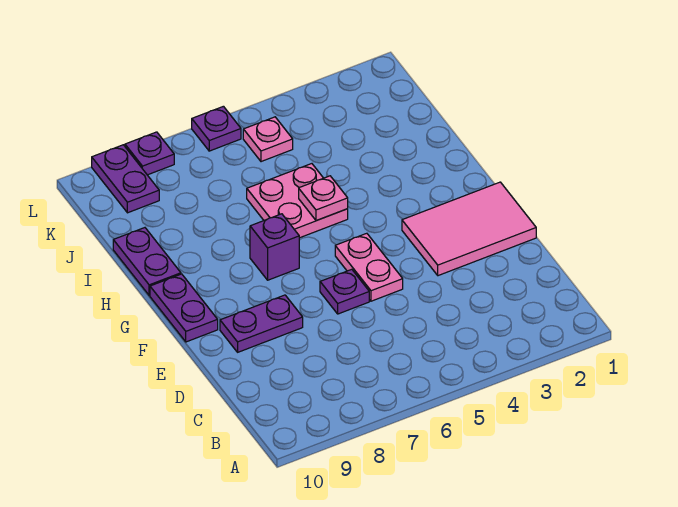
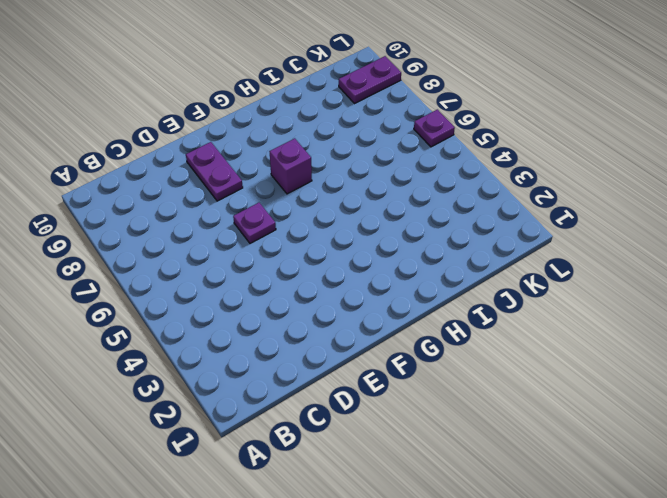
none -> pink 2x3 tile [402,182,536,276]
none -> pink 1x2 plate [335,233,403,301]
none -> purple 1x2 plate [150,274,218,342]

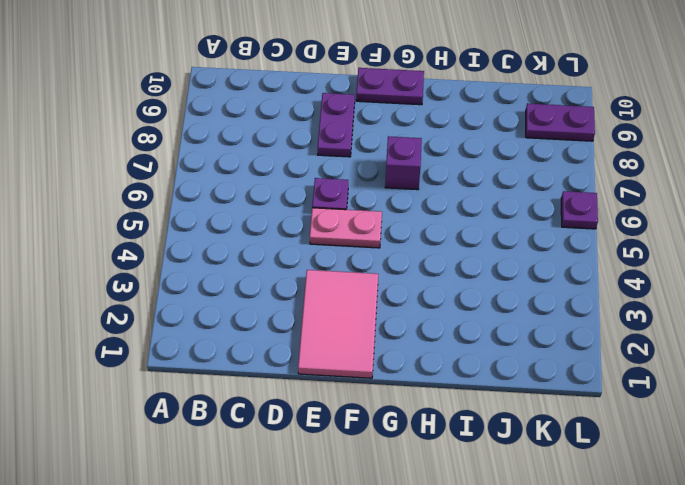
none -> pink 2x2 plate [247,164,348,238]
none -> purple 1x2 plate [113,228,181,295]
none -> pink 1x1 plate [243,117,293,162]

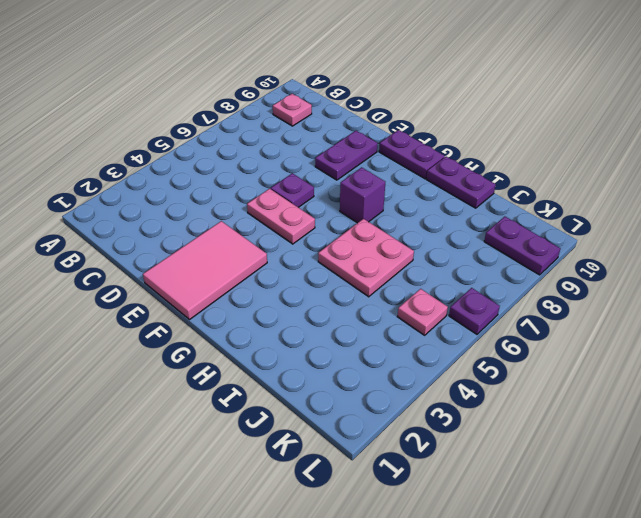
pink 1x1 plate [273,94,312,126] -> pink 1x1 plate moved to [299,176,348,221]
none -> purple 1x1 plate [125,132,174,175]

